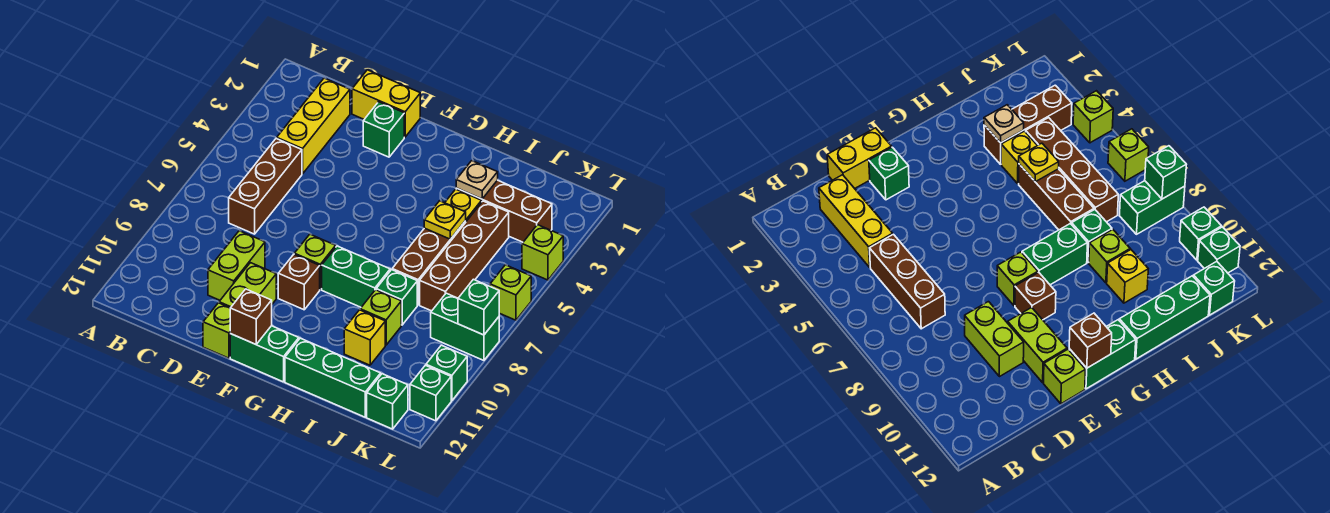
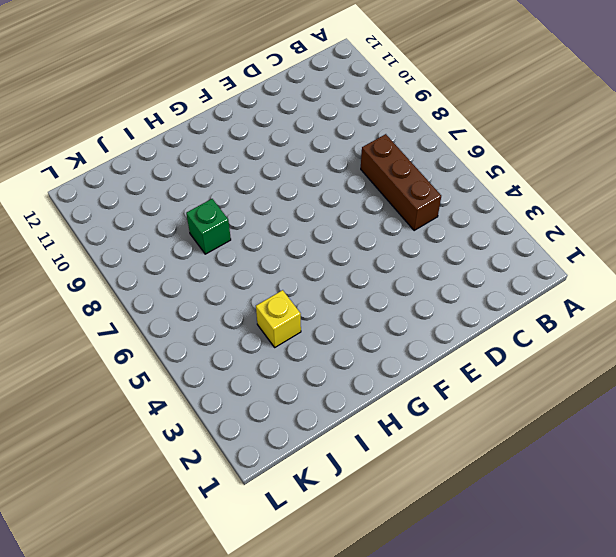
none -> yellow 1x3 brick [277,78,350,174]
none -> yellow 1x2 brick [352,70,420,137]
none -> lime 1x2 brick [208,231,265,300]

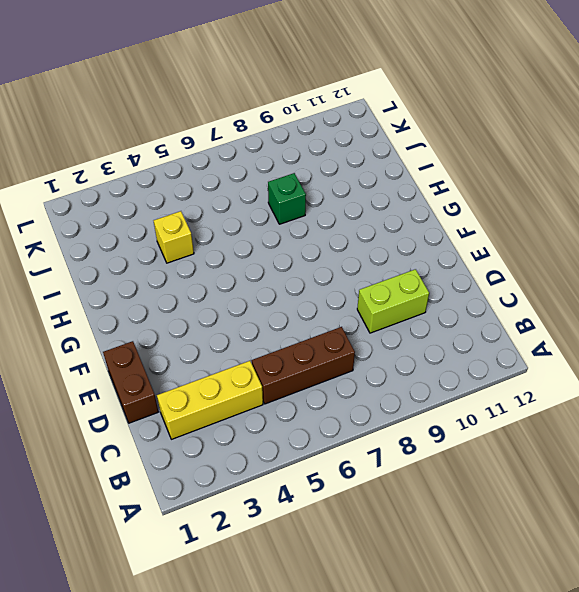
brown 1x2 brick [103,341,158,423] -> yellow 1x2 brick [352,70,420,137]
none -> green 1x1 brick [363,102,404,157]
none -> lime 1x2 brick [219,263,276,308]
none -> lime 1x1 brick [203,303,231,358]

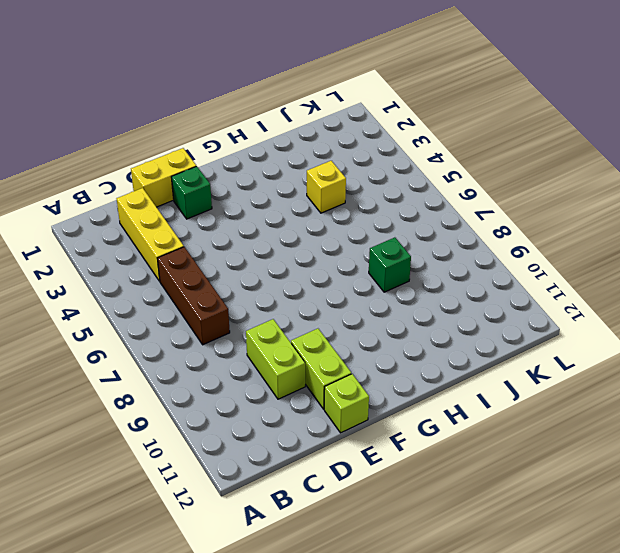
none -> lime 1x1 brick [294,234,336,289]
none -> brown 1x1 brick [278,255,320,310]
none -> green 1x2 brick [230,326,299,382]

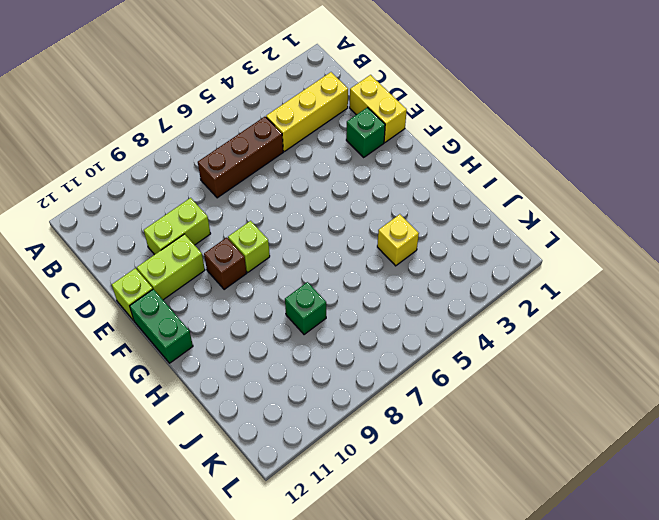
none -> green 1x2 brick [322,246,390,307]
none -> green 1x3 brick [285,338,381,417]
none -> brown 1x3 brick [456,180,552,242]

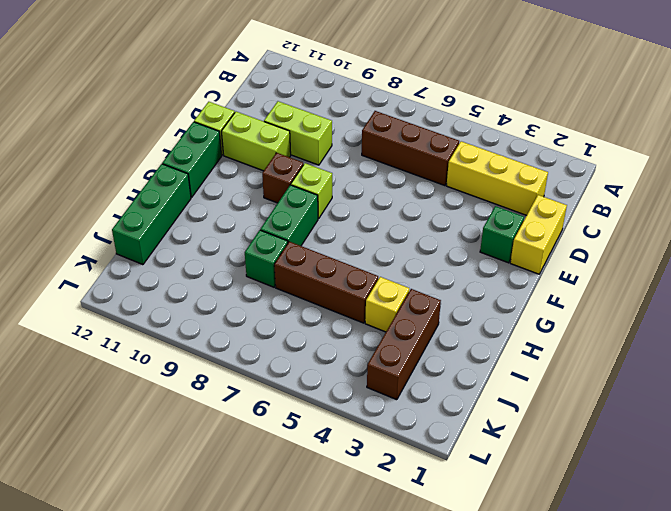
none -> lime 1x1 brick [360,290,401,345]
none -> yellow 1x1 brick [344,310,385,365]
none -> brown 1x4 brick [420,201,509,311]

